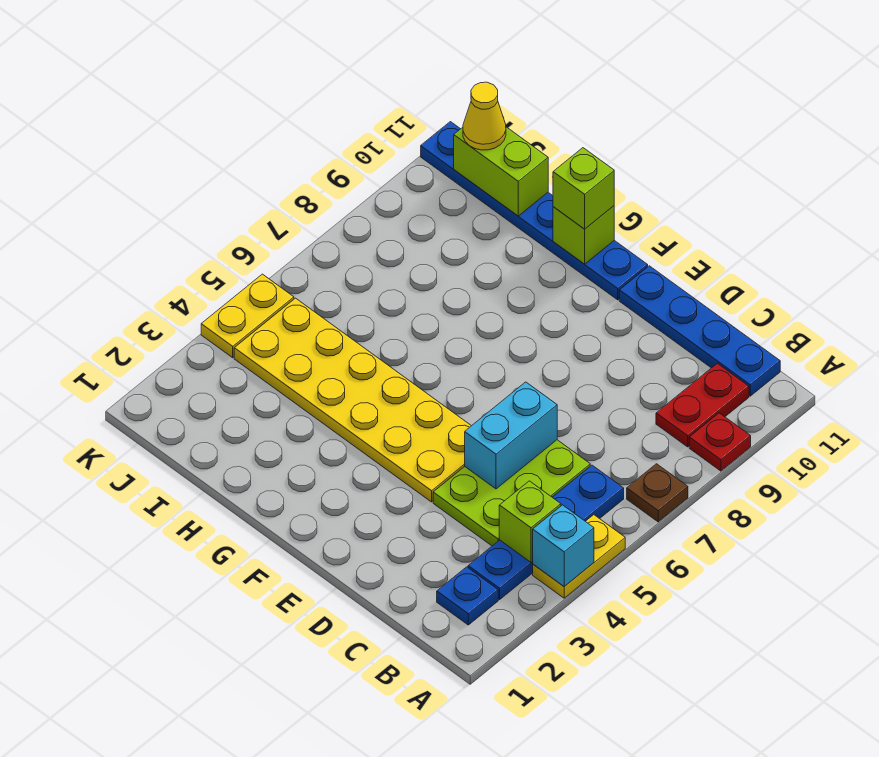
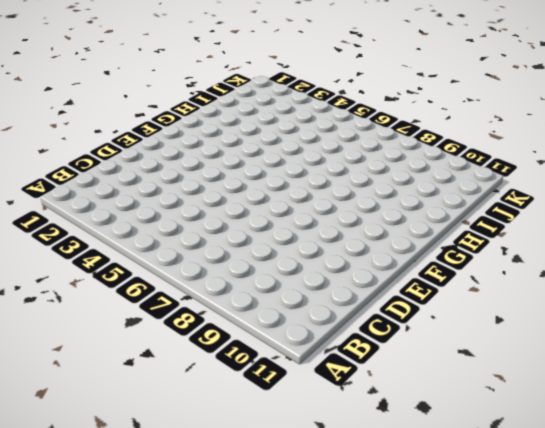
none -> yellow 1x2 plate [533,515,625,598]
none -> brown 1x1 plate [627,464,688,522]
none -> red 1x1 plate [689,413,751,471]

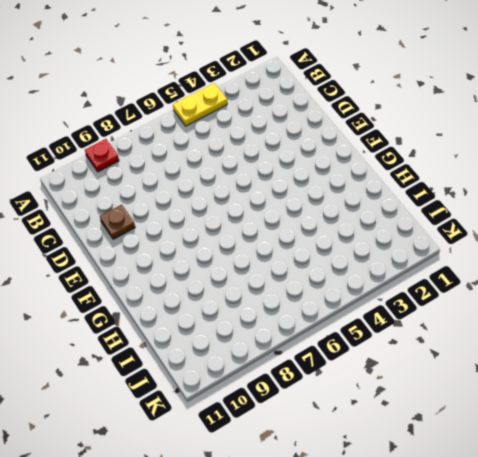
brown 1x1 plate [100,205,135,239] -> brown 1x1 plate moved to [627,464,688,522]
none -> blue 1x1 plate [437,567,498,625]
none -> blue 1x4 plate [468,465,624,599]
none -> red 1x2 plate [656,363,749,447]

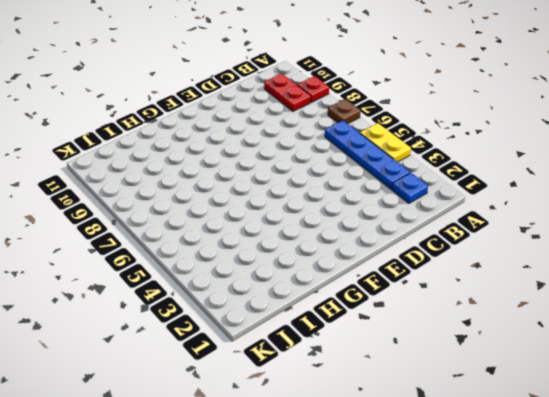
none -> blue 1x4 plate [619,266,780,396]
none -> lime 2x3 plate [433,440,590,546]
none -> yellow 2x6 plate [234,298,471,502]

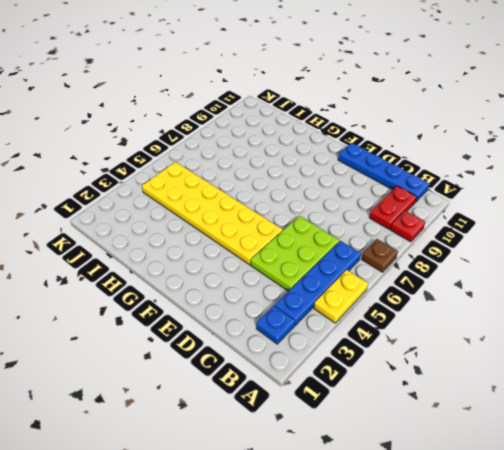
none -> blue 1x6 plate [421,122,648,300]
none -> yellow 1x2 plate [201,274,294,358]
none -> cyan 1x1 brick [532,505,594,586]

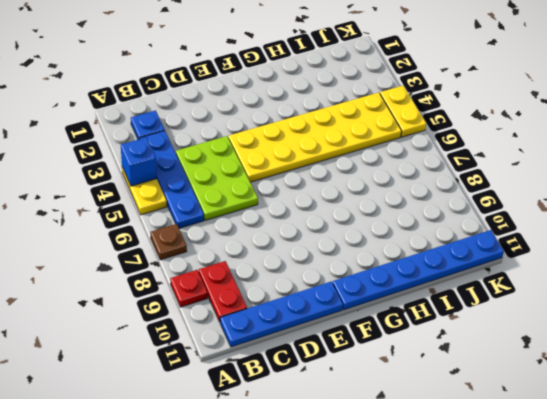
blue 1x1 brick [121,137,157,186] -> cyan 1x1 brick [532,505,594,586]
none -> lime 1x1 brick [499,481,561,562]
none -> cyan 1x2 brick [465,382,557,489]
none -> lime 1x1 brick [553,206,614,264]

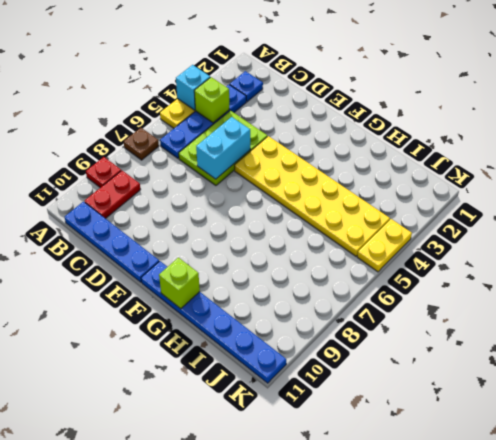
none -> lime 1x2 brick [454,127,548,216]
none -> lime 1x1 brick [553,148,614,229]
none -> yellow 1x1 cone [463,82,506,150]

